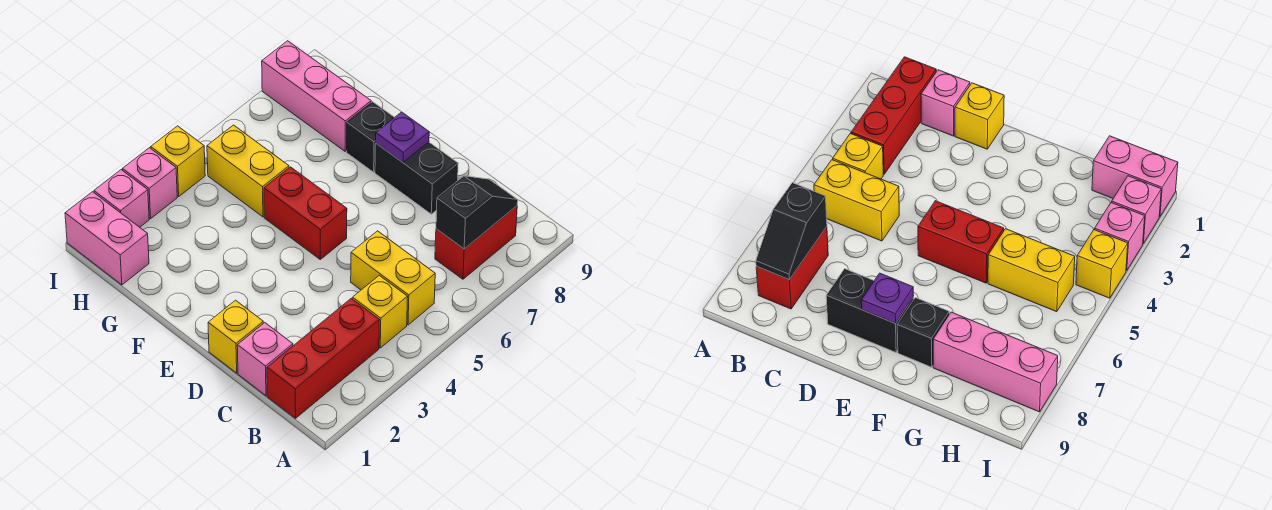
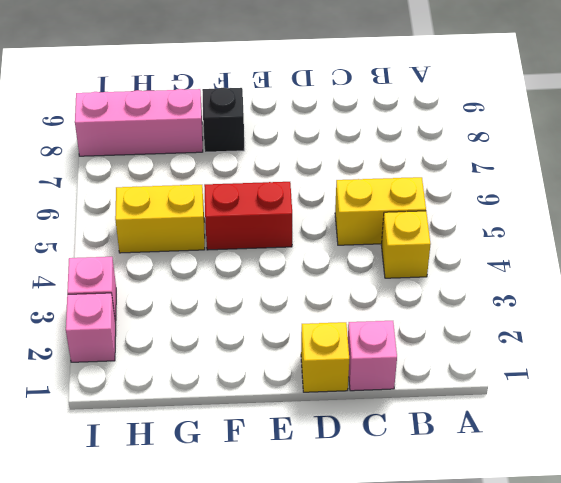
none -> red 1x3 brick [267,298,379,418]
none -> red 1x2 brick [435,206,517,279]
none -> black 1x2 brick [375,142,458,214]

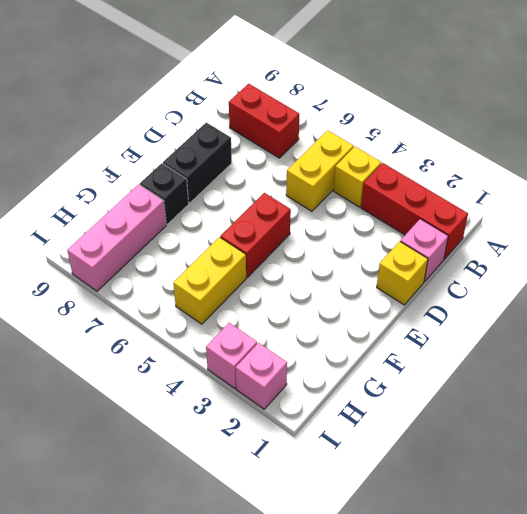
none -> pink 1x2 brick [65,192,149,285]
none -> yellow 1x1 brick [151,126,205,196]
none -> black 1x2 slope [436,176,518,249]

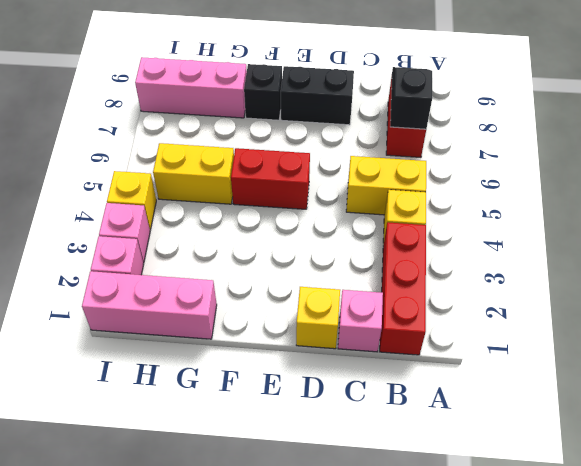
pink 1x3 brick [82,271,217,339] -> pink 1x2 brick [65,192,149,285]
none -> purple 1x1 plate [376,112,429,162]

